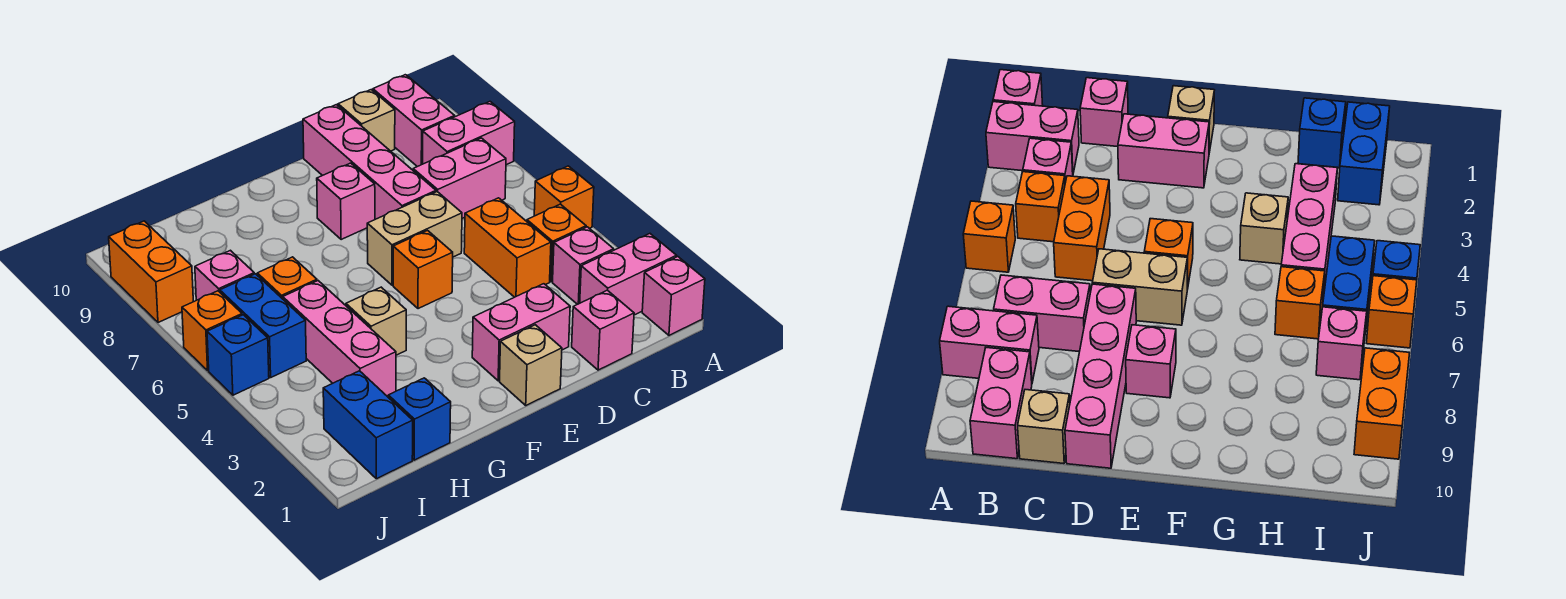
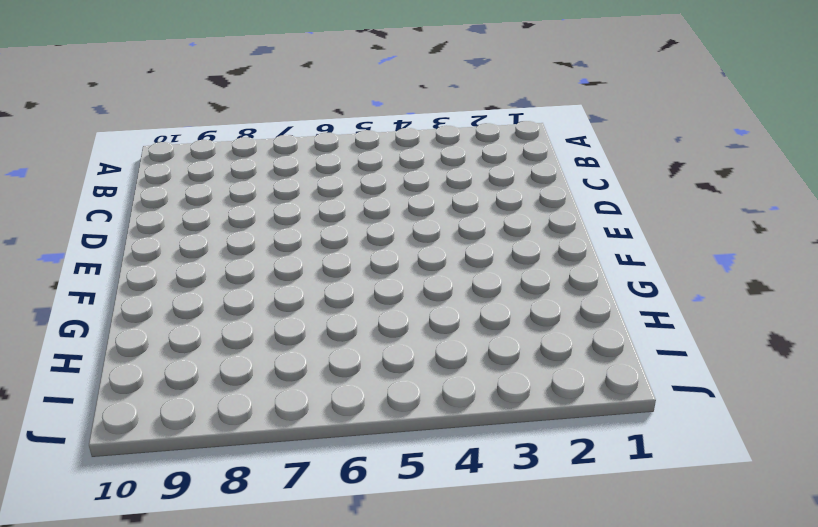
none -> pink 1x1 brick [642,257,705,335]
none -> pink 1x2 brick [580,234,677,315]
none -> orange 1x1 brick [534,166,594,228]

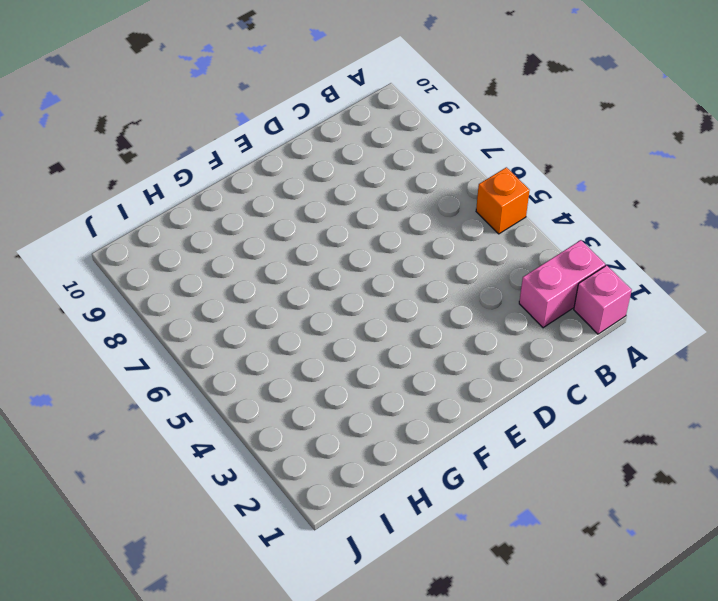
none -> pink 1x2 brick [423,102,515,165]
none -> pink 1x1 brick [553,227,614,304]
none -> orange 1x1 brick [527,204,586,282]

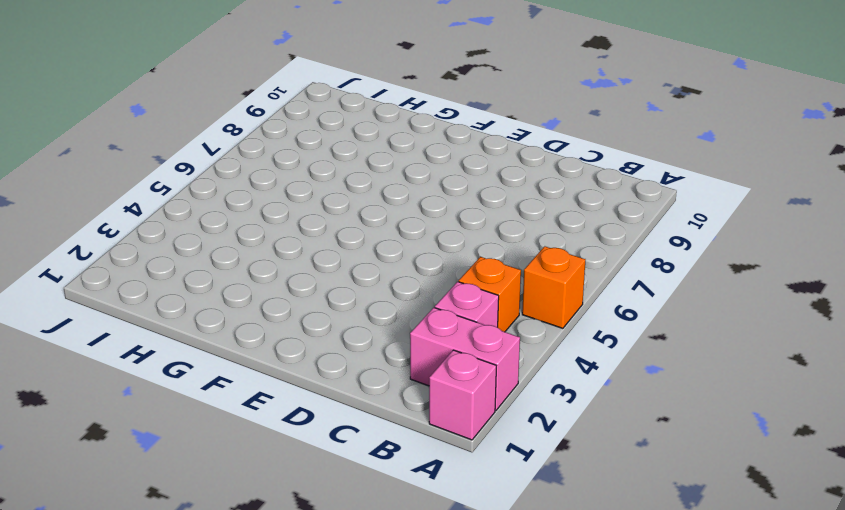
none -> pink 1x2 brick [423,102,515,165]
none -> pink 1x2 brick [413,138,506,218]
none -> pink 1x2 brick [373,75,455,167]

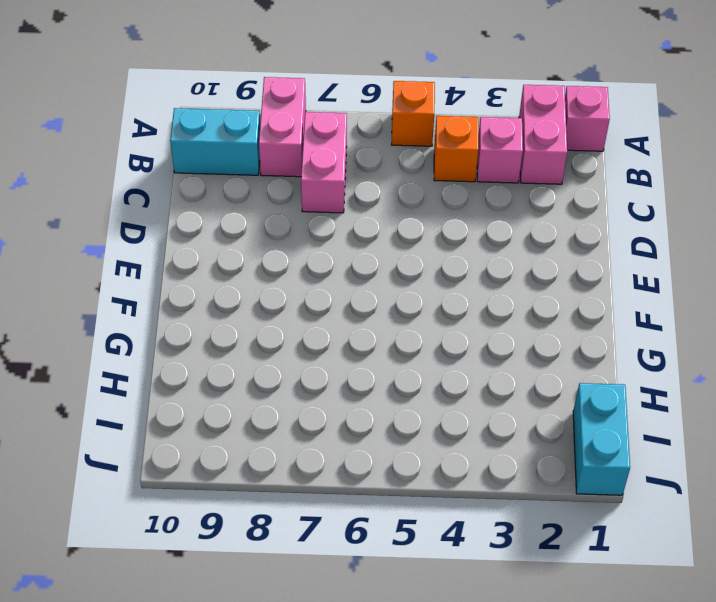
cyan 1x2 brick [170,108,260,175] -> pink 1x2 brick [373,75,455,167]
cyan 1x2 brick [573,383,630,495] -> blue 1x2 brick [323,371,413,479]
none -> pink 1x1 brick [572,290,634,370]
none -> orange 1x2 brick [464,198,551,297]
none -> tan 1x1 brick [338,90,395,151]

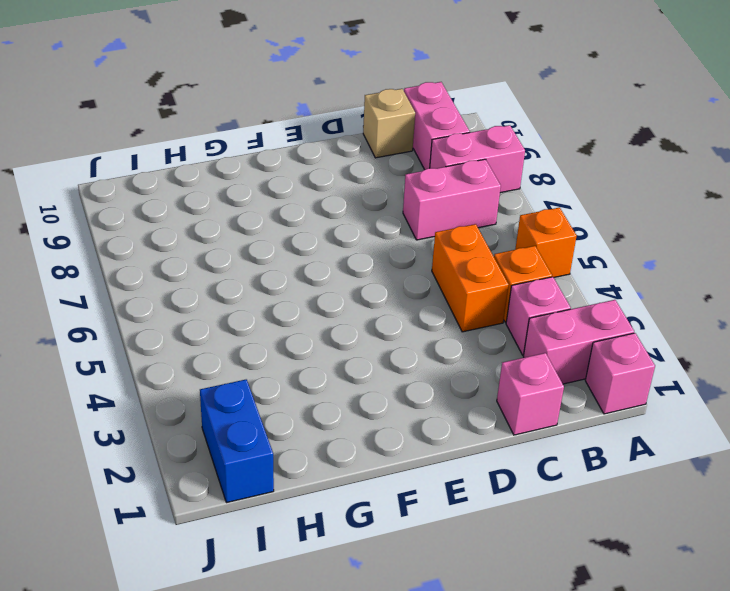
none -> pink 1x2 brick [472,284,570,381]
none -> tan 1x2 brick [367,192,462,285]
none -> pink 1x4 brick [303,105,436,219]

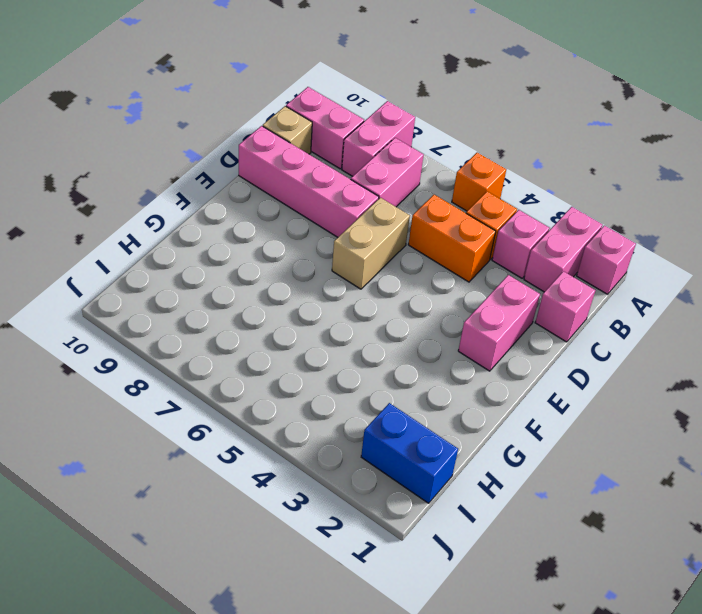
none -> tan 1x1 brick [500,325,562,405]
none -> orange 1x1 brick [393,231,453,309]
none -> pink 1x1 brick [317,163,375,240]

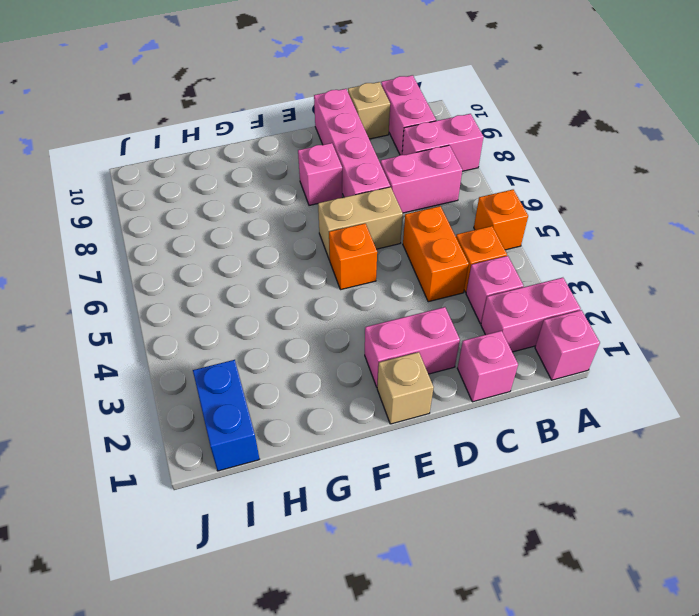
none -> tan 1x1 brick [346,287,406,355]
none -> blue 1x1 brick [388,378,451,460]
none -> pink 1x3 brick [283,281,396,397]

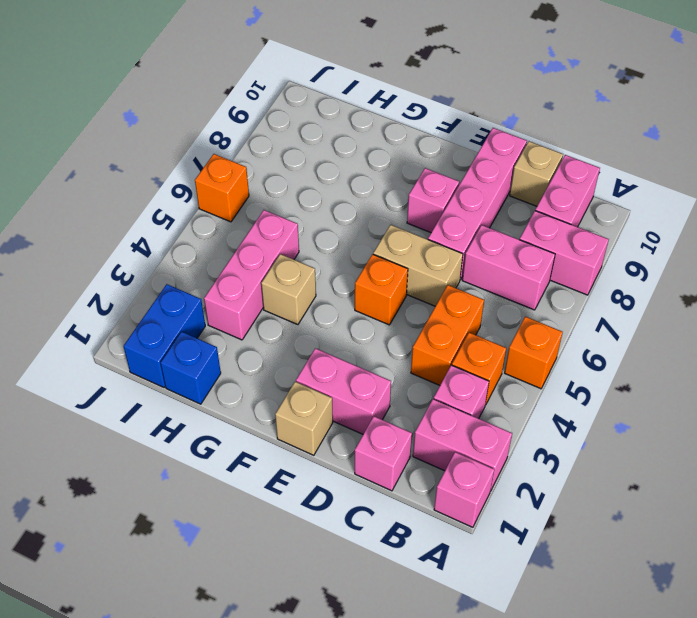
none -> orange 1x1 brick [257,257,317,299]
none -> blue 1x2 brick [220,274,306,377]
none -> pink 1x1 brick [195,250,254,300]

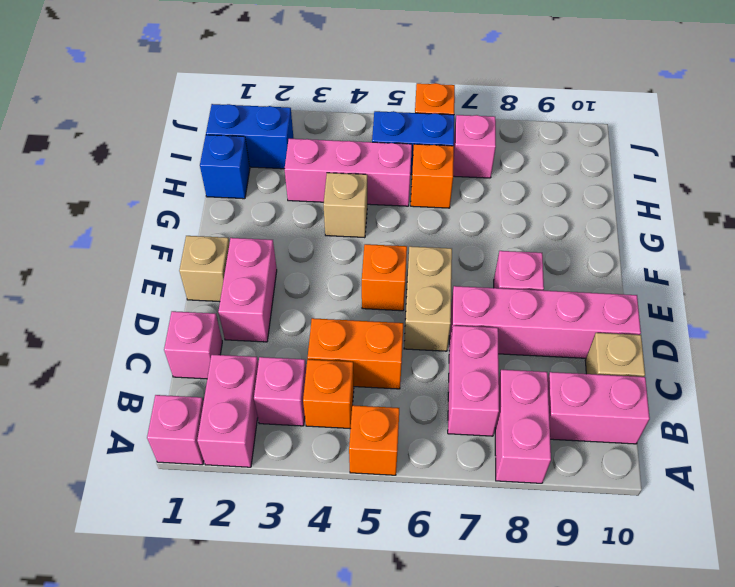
none -> blue 1x1 brick [207,315,269,395]
none -> orange 1x2 brick [109,221,193,323]

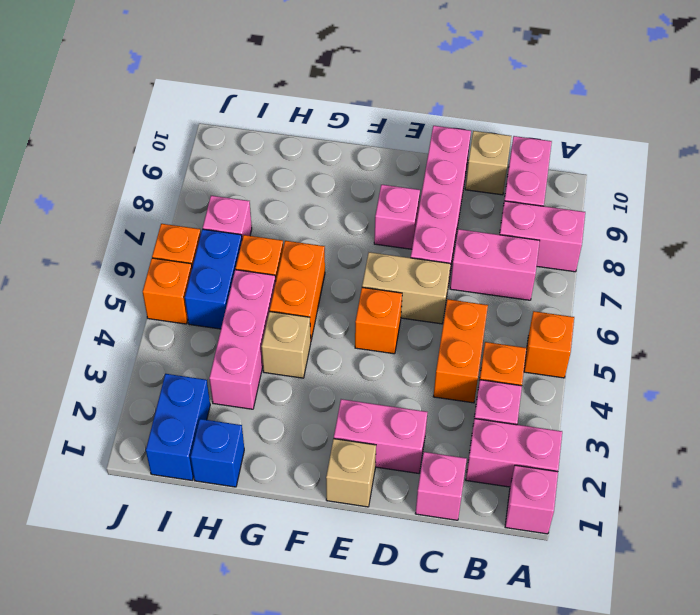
orange 1x2 brick [270,241,325,340] -> orange 1x2 brick moved to [109,221,193,323]
orange 1x1 brick [143,258,192,324] -> blue 1x1 brick [207,315,269,395]

